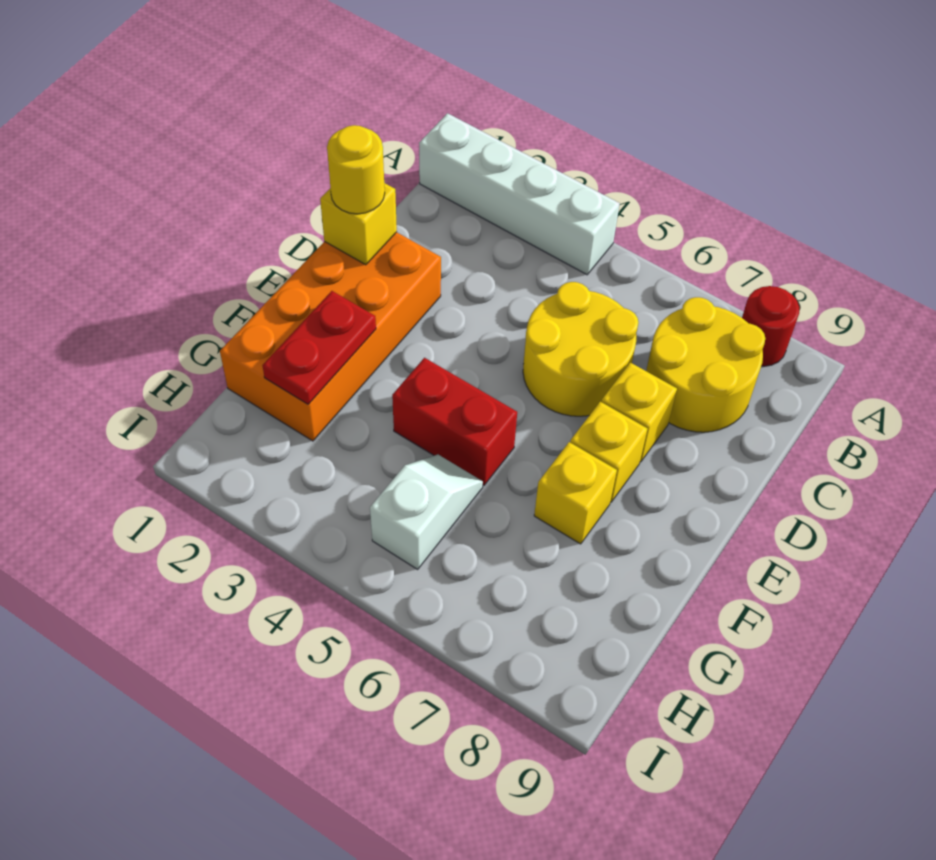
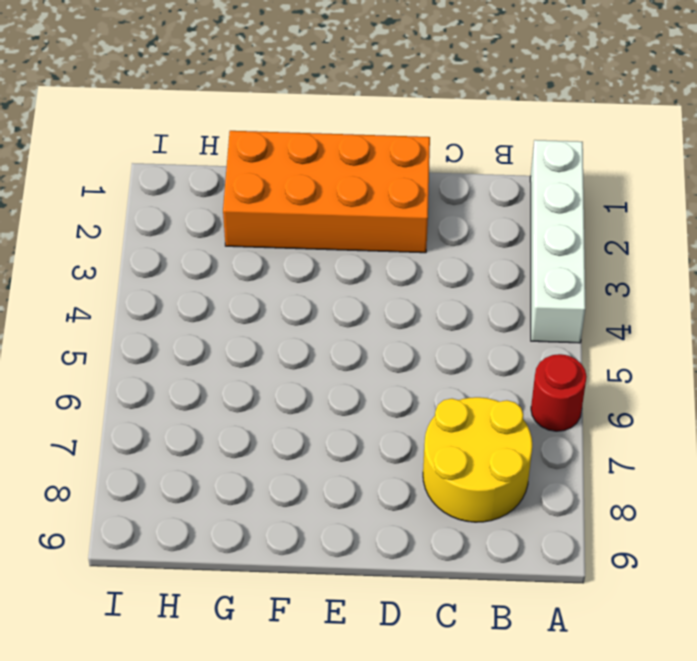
red 1x1 round brick [531,354,587,431] -> red 1x1 round brick moved to [742,286,799,366]
none -> yellow 2x2 round brick [523,282,639,416]
none -> yellow 1x1 brick [601,363,677,462]
none -> yellow 1x1 brick [570,402,647,502]

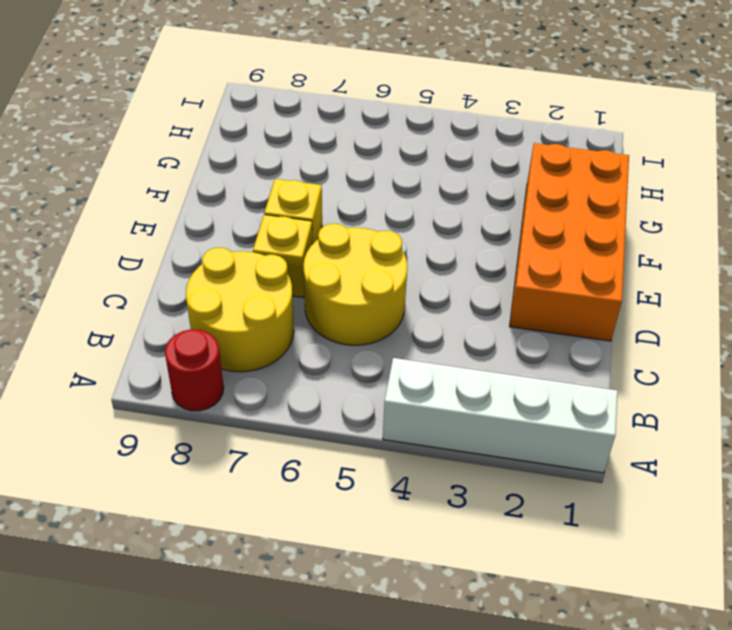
none -> red 1x2 brick [392,358,517,485]
none -> yellow 1x1 brick [534,442,617,544]
none -> white 1x2 slope [370,455,483,569]

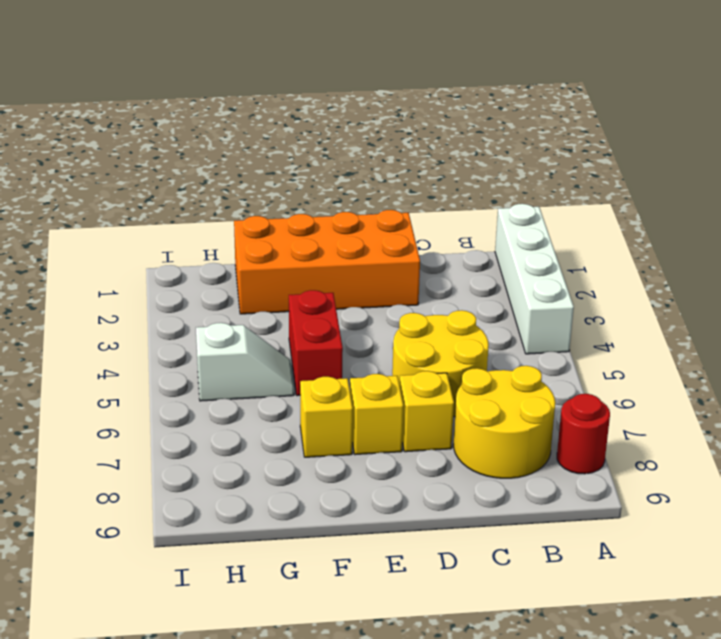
none -> yellow 1x1 brick [320,183,397,265]
none -> red 1x2 plate [263,291,376,404]
none -> yellow 1x1 round brick [327,125,385,214]

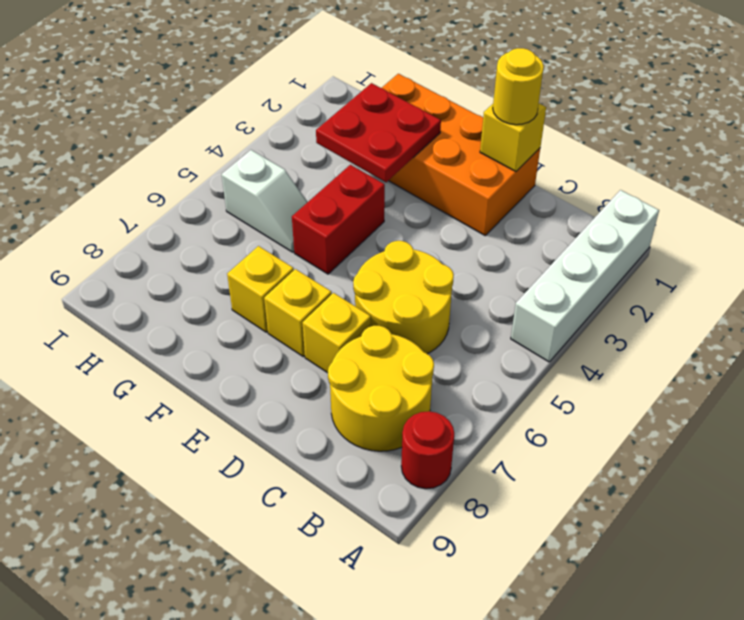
red 2x2 plate [316,83,441,182] -> red 1x2 plate [263,291,376,404]

